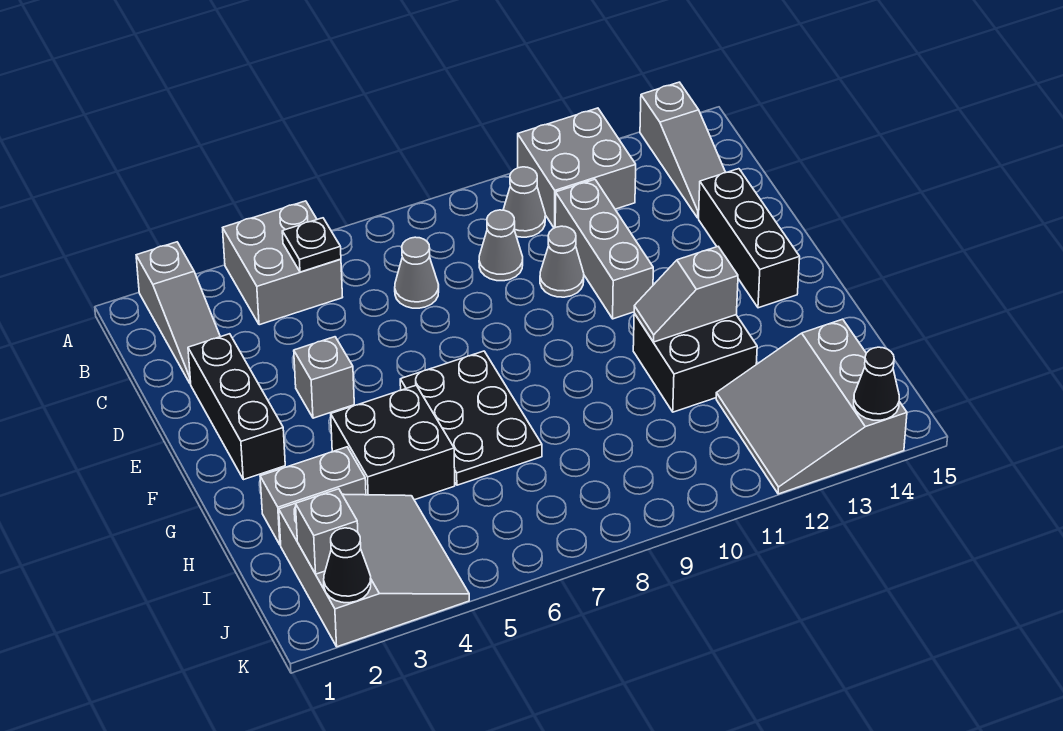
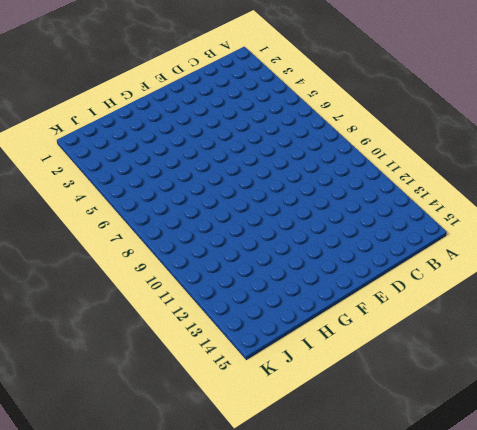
none -> grey 1x3 slope [136,242,220,384]
none -> grey 2x2 brick [223,201,343,325]
none -> grey 2x2 brick [518,108,636,228]

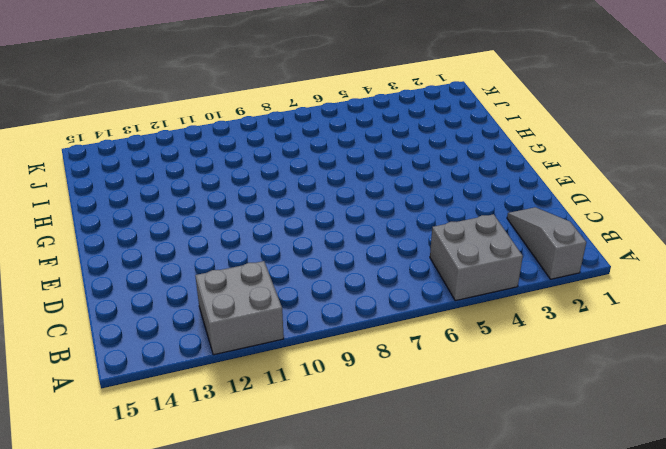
none -> grey 1x3 slope [640,82,726,218]
none -> grey 1x1 cone [503,167,545,237]
none -> grey 1x1 cone [395,237,439,308]

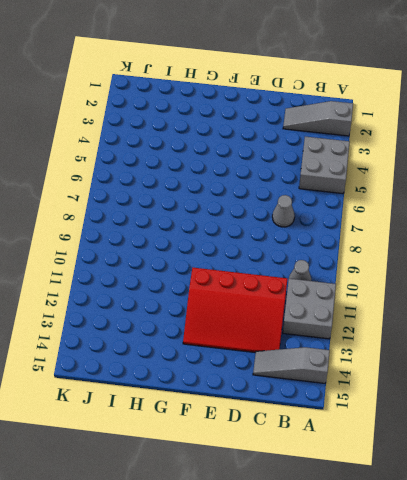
red 3x4 slope [183,268,287,353] -> grey 1x3 brick [555,179,653,319]
none -> grey 1x1 cone [479,210,523,281]
none -> black 1x3 brick [188,334,285,480]
none -> grey 1x1 cone [540,226,584,297]

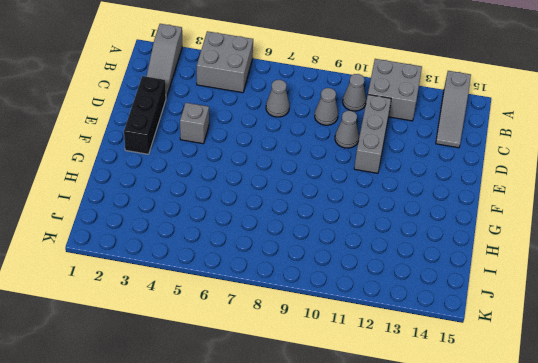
none -> black 1x3 brick [699,169,800,308]
none -> black 2x3 plate [400,351,542,485]
none -> black 2x2 brick [331,385,455,500]

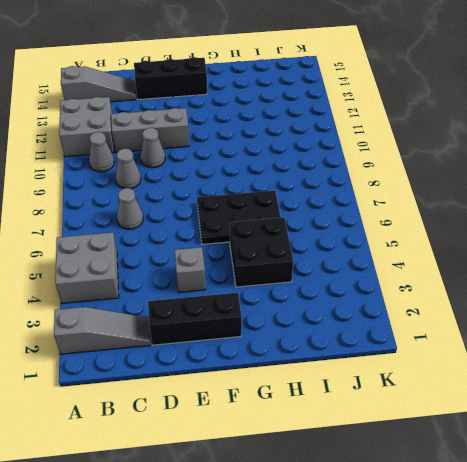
none -> black 2x2 brick [633,314,757,412]
none -> grey 1x2 brick [260,447,366,545]
none -> grey 3x3 slope [279,494,469,647]

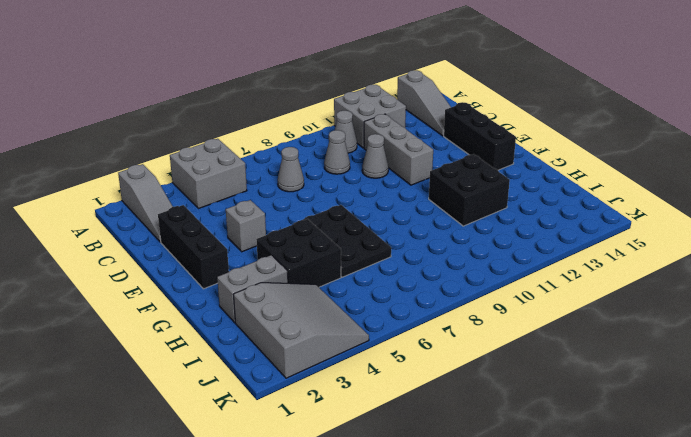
none -> grey 3x3 slope [716,319,907,494]
none -> black 1x1 plate [282,218,341,272]
none -> grey 1x2 slope [634,247,738,342]

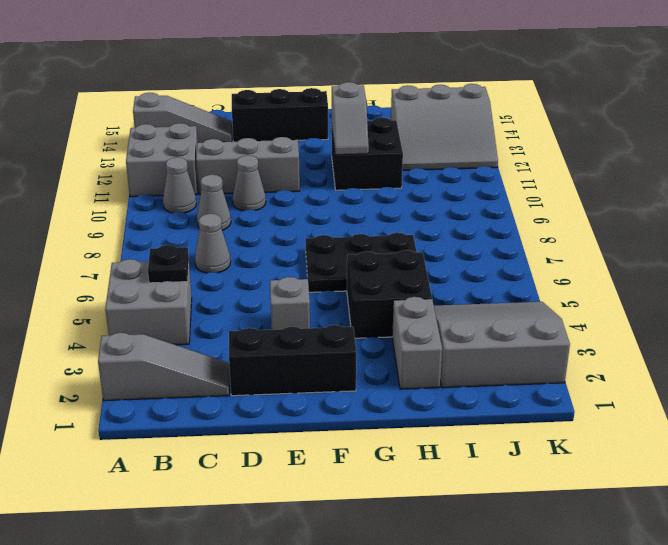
none -> grey 1x1 brick [296,489,358,574]
none -> black 1x1 cone [324,528,371,603]
none -> black 1x1 cone [854,347,899,420]

